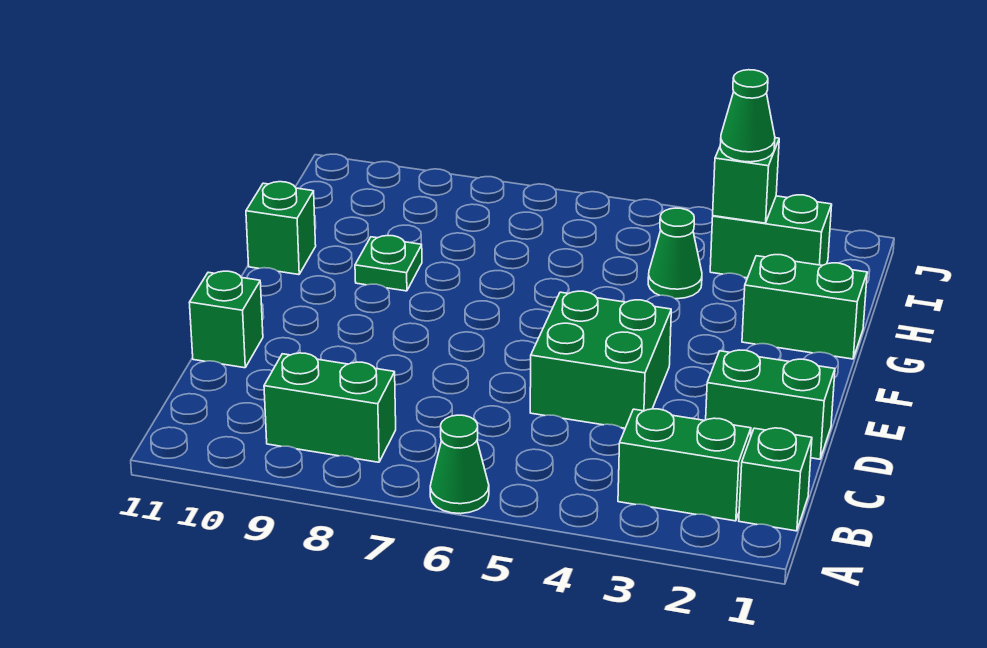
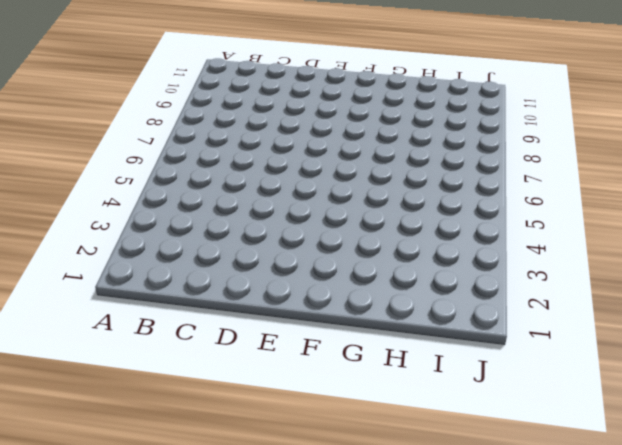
none -> green 1x1 cone [430,415,489,514]
none -> green 1x1 brick [739,428,812,531]
none -> green 1x2 brick [618,409,751,521]

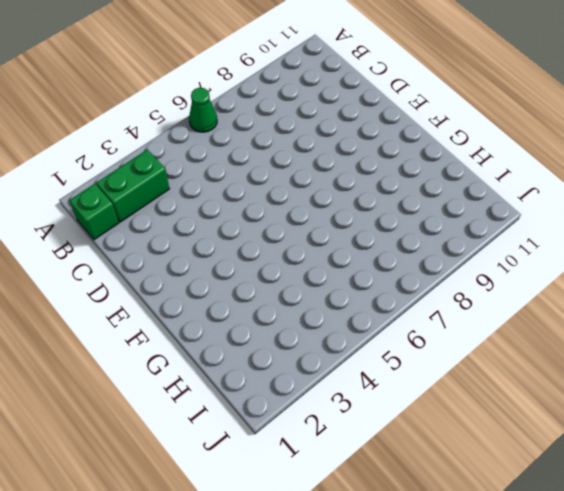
none -> green 1x2 brick [264,353,396,462]
none -> green 1x2 brick [706,350,835,459]
none -> green 2x2 brick [530,291,671,428]

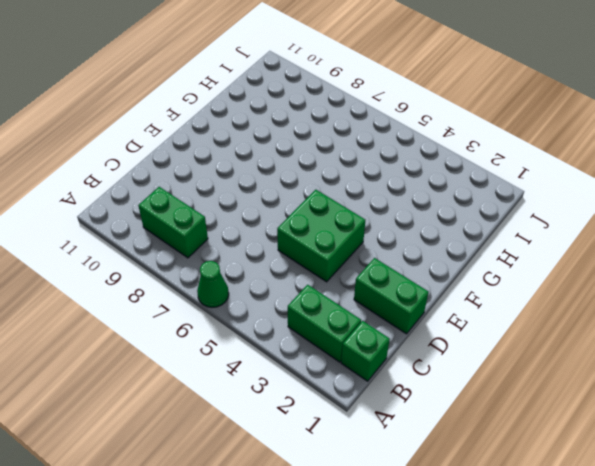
none -> green 1x1 brick [189,271,263,368]
none -> green 1x2 brick [742,255,867,359]
none -> green 1x1 plate [355,236,422,291]

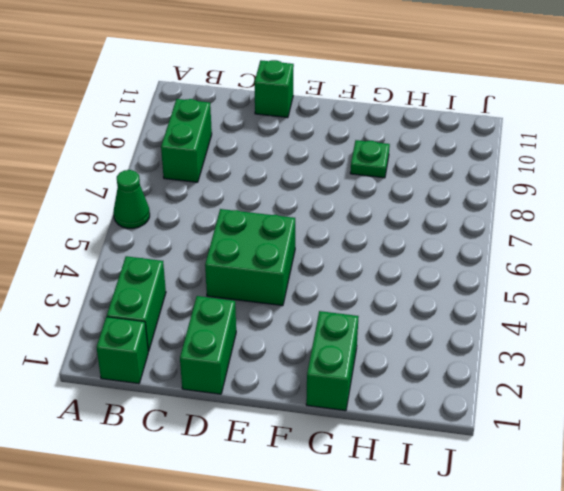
none -> green 1x1 brick [246,182,316,275]
none -> green 1x1 cone [648,208,702,299]
none -> green 1x2 brick [710,195,832,278]

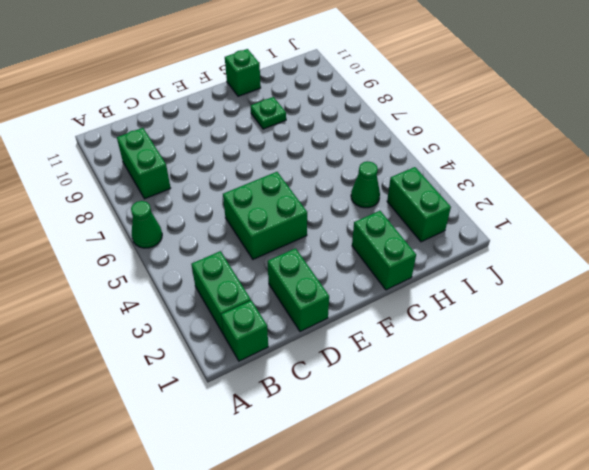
none -> green 1x1 brick [189,271,263,368]
none -> green 1x1 brick [713,138,779,223]
none -> green 1x1 cone [720,70,775,162]

